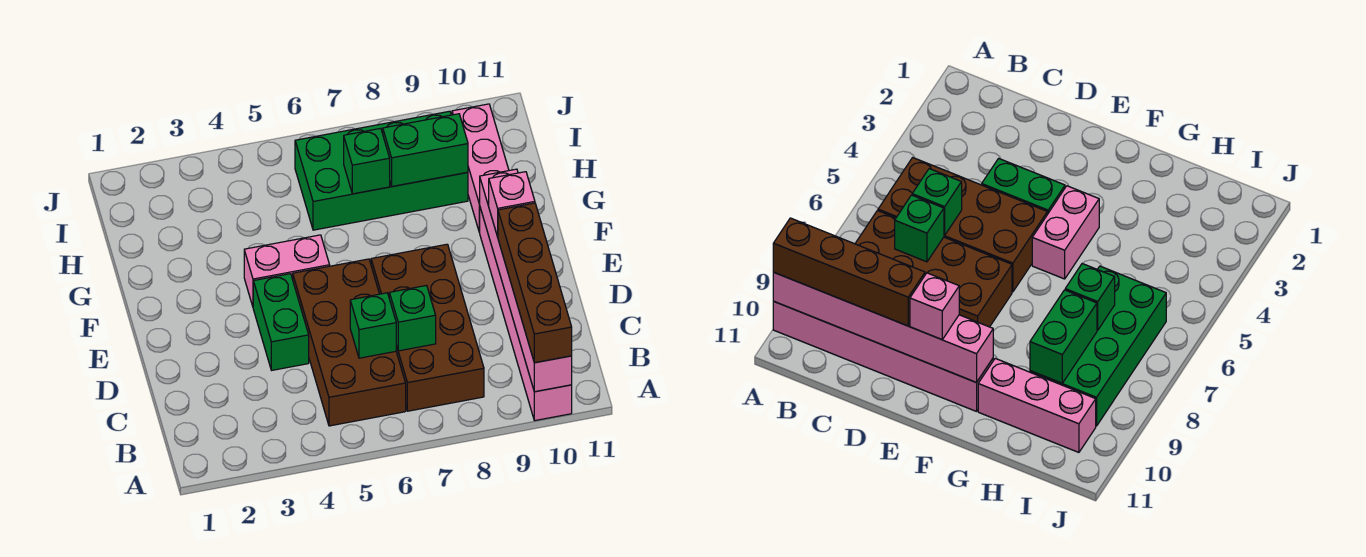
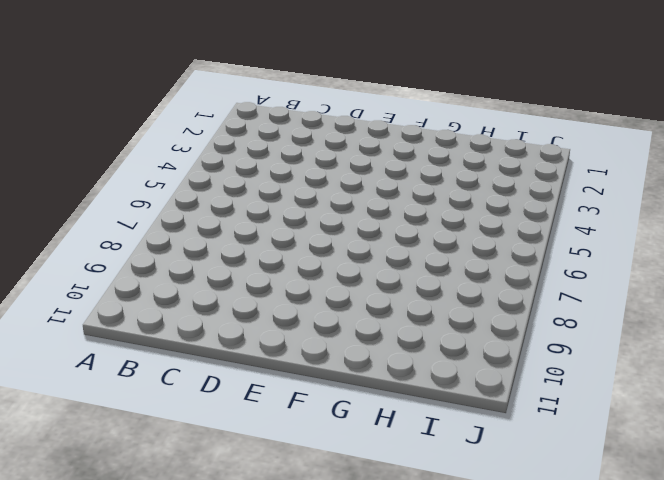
none -> pink 1x6 brick [480,208,572,421]
none -> brown 2x4 brick [293,259,406,426]
none -> brown 2x4 brick [371,244,484,411]

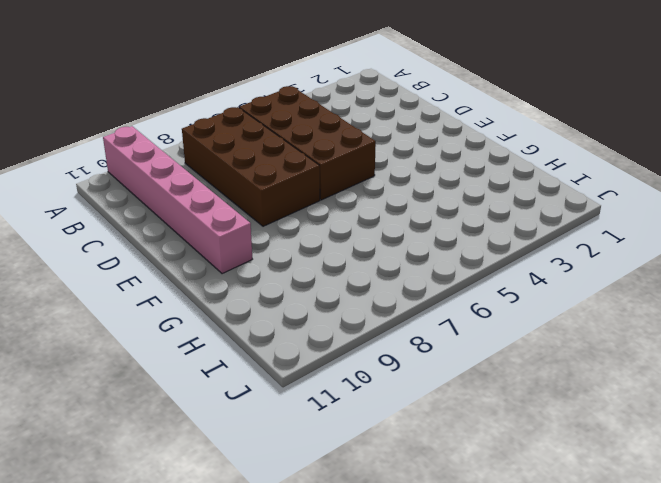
none -> green 1x2 brick [253,274,309,370]
none -> pink 1x2 brick [244,235,330,306]
none -> pink 1x3 brick [452,104,509,232]

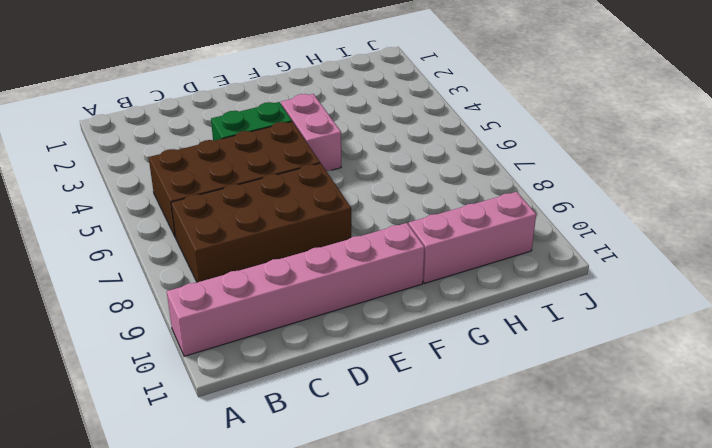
none -> green 2x4 brick [295,111,468,230]
none -> pink 1x6 brick [480,169,572,392]
none -> green 1x1 brick [350,293,396,358]

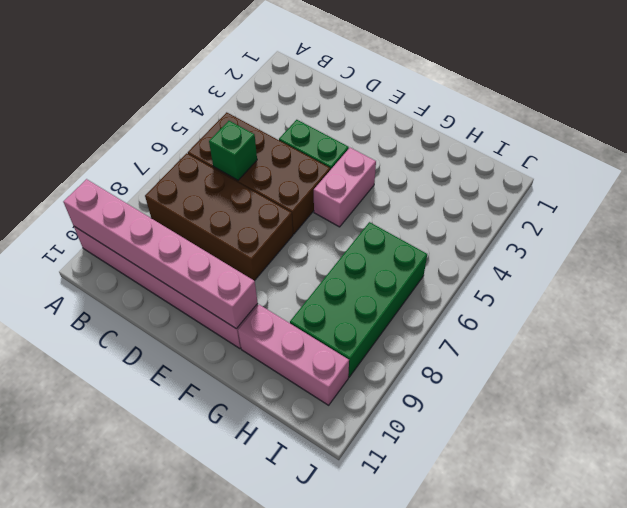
none -> green 1x1 brick [389,285,436,351]
none -> green 1x1 brick [344,128,390,194]
none -> green 1x2 brick [383,114,468,186]

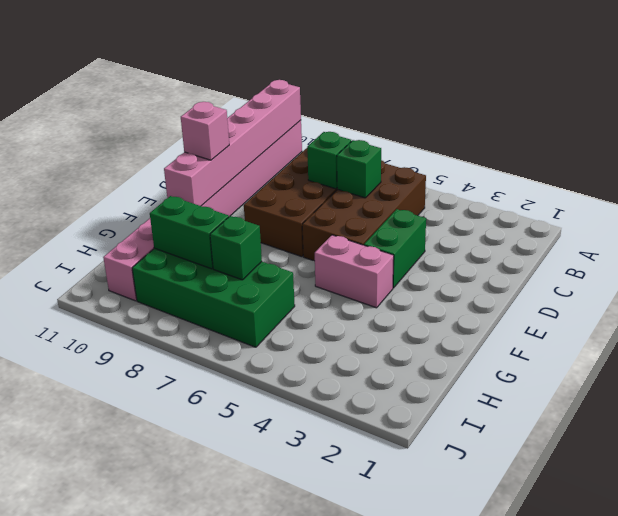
none -> brown 1x4 brick [498,203,572,363]

